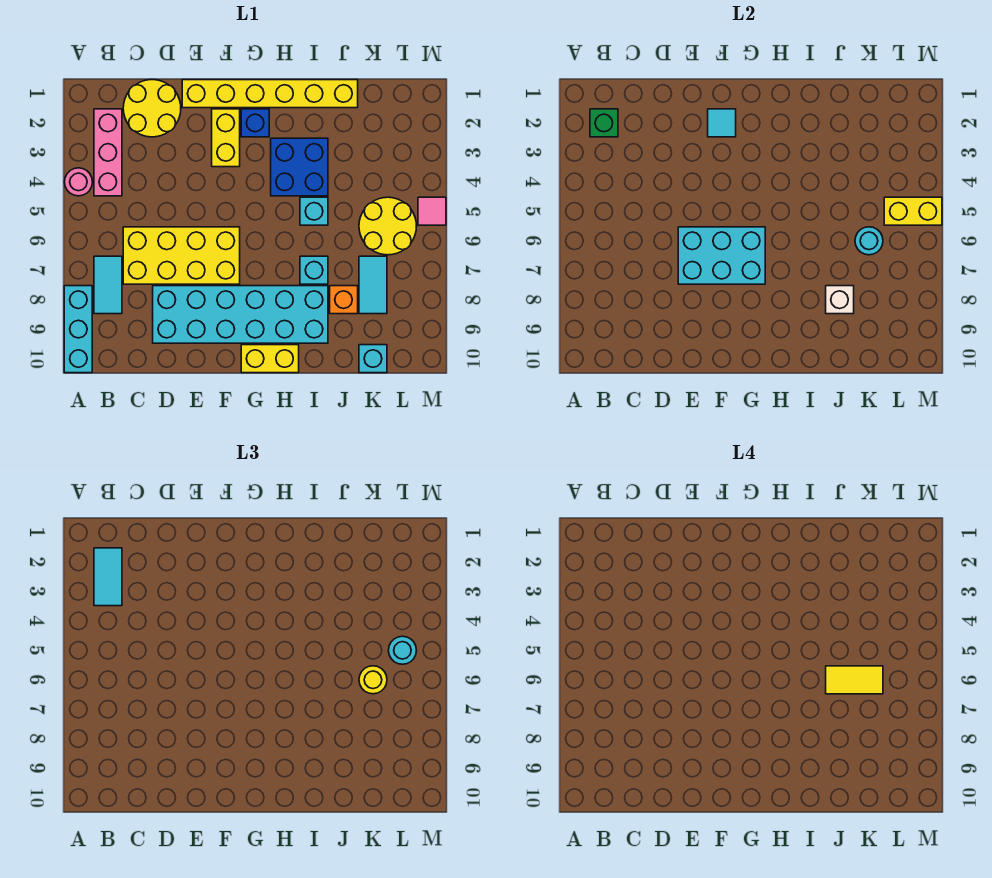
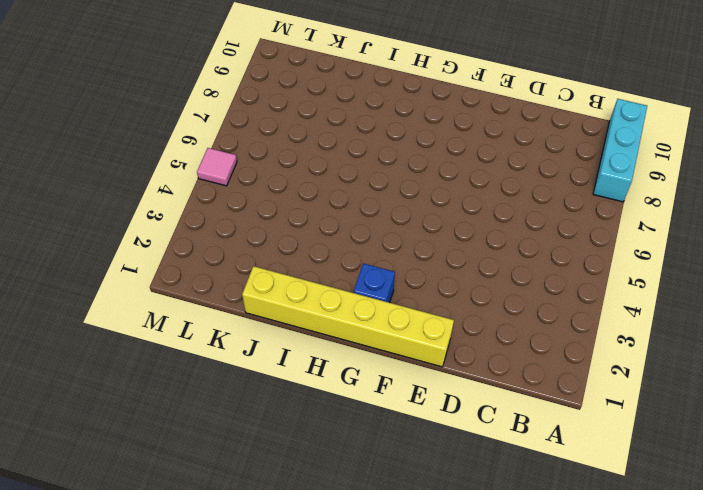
none -> pink 1x1 round brick [65,168,92,196]
none -> pink 1x3 brick [94,109,122,196]
none -> cyan 1x2 tile [94,256,122,314]

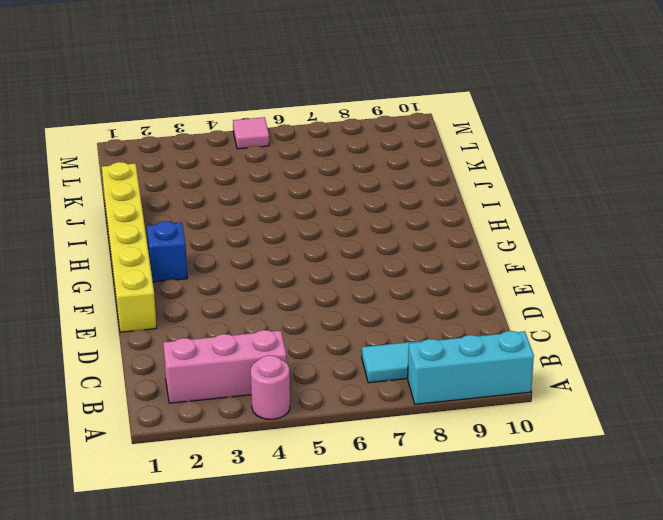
none -> yellow 2x2 round brick [123,80,181,137]
none -> yellow 2x4 brick [123,227,240,284]
none -> cyan 2x6 brick [153,286,328,343]

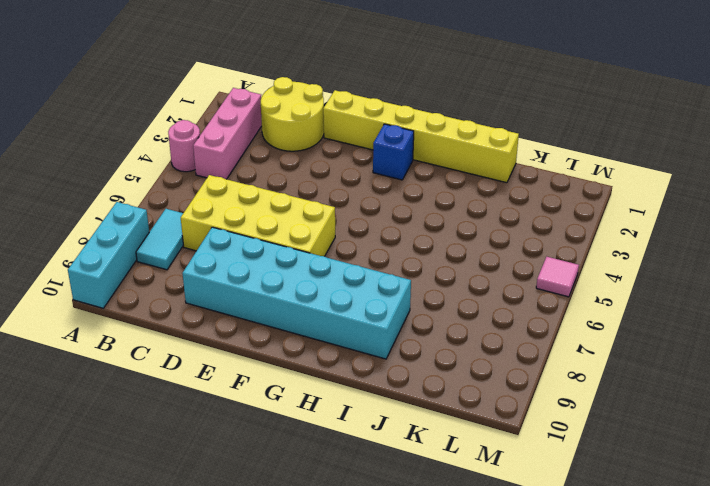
none -> yellow 1x2 brick [212,109,240,167]
none -> yellow 1x2 brick [241,345,299,373]
none -> blue 2x2 brick [271,138,328,196]

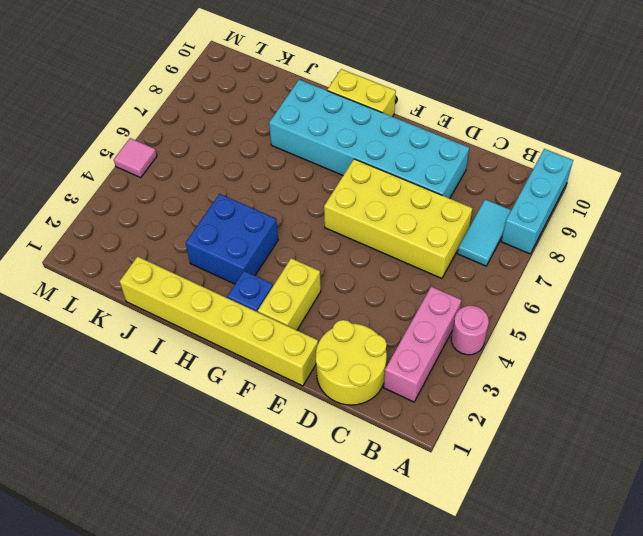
none -> cyan 1x1 brick [300,197,328,225]
none -> cyan 1x1 brick [300,256,328,284]
none -> orange 1x1 brick [330,286,358,314]

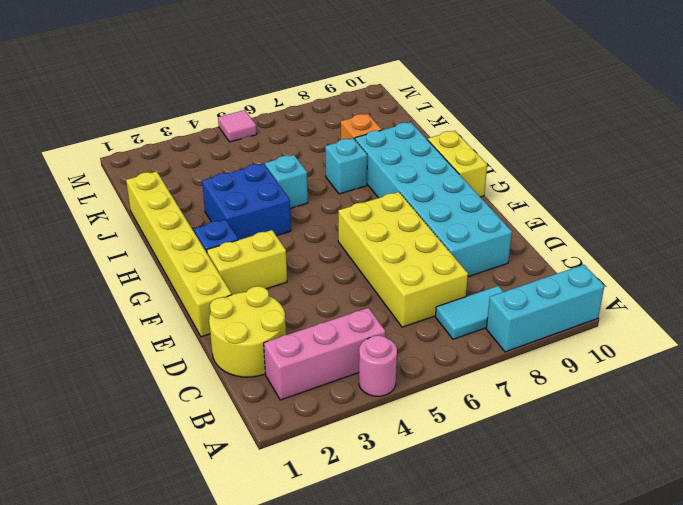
none -> yellow 2x2 round brick [359,197,416,255]
none -> cyan 1x2 tile [359,256,387,314]
none -> cyan 1x1 brick [359,345,387,373]

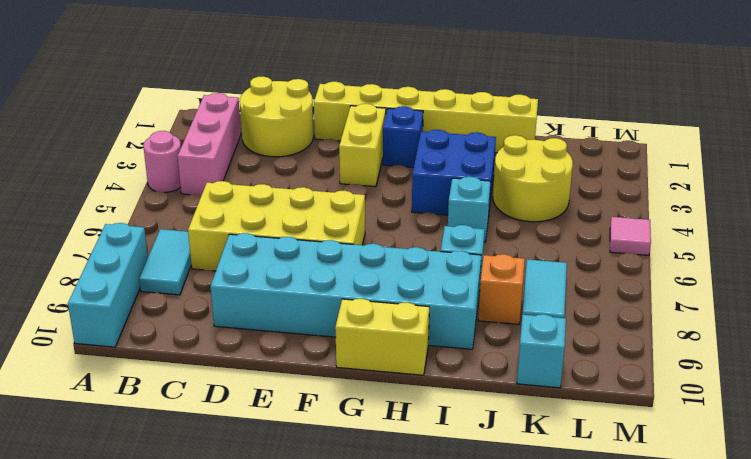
yellow 2x2 round brick [493,135,573,222] -> yellow 2x2 round brick moved to [359,197,416,255]
none -> green 1x1 brick [590,109,618,137]
none -> cyan 2x3 brick [678,227,765,284]
none -> cyan 1x1 tile [708,109,736,137]

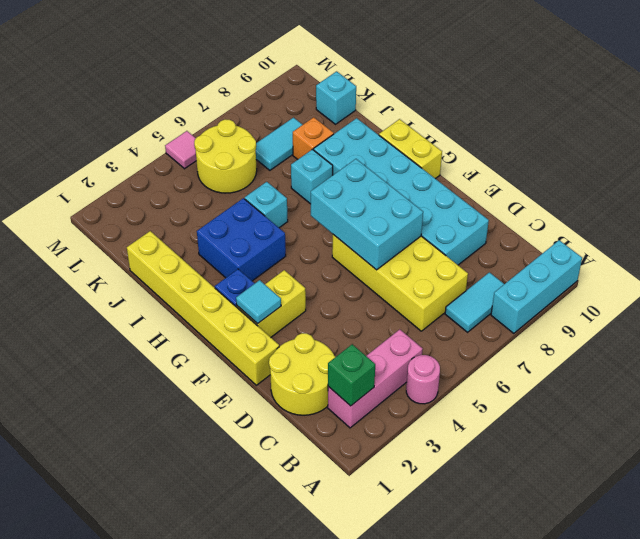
none -> white 1x1 brick [826,286,854,314]
none -> cyan 1x1 round brick [855,227,883,255]
none -> yellow 1x2 brick [884,197,942,225]

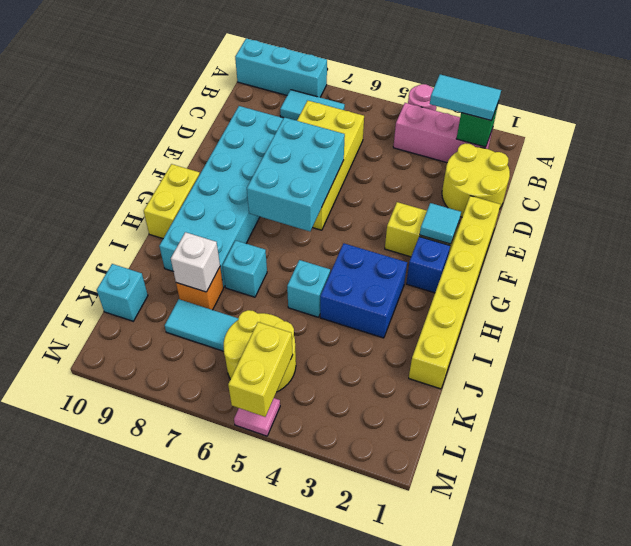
none -> cyan 1x1 round brick [855,227,883,255]
none -> yellow 1x1 round brick [359,666,387,694]
none -> cyan 1x1 round brick [389,636,416,664]

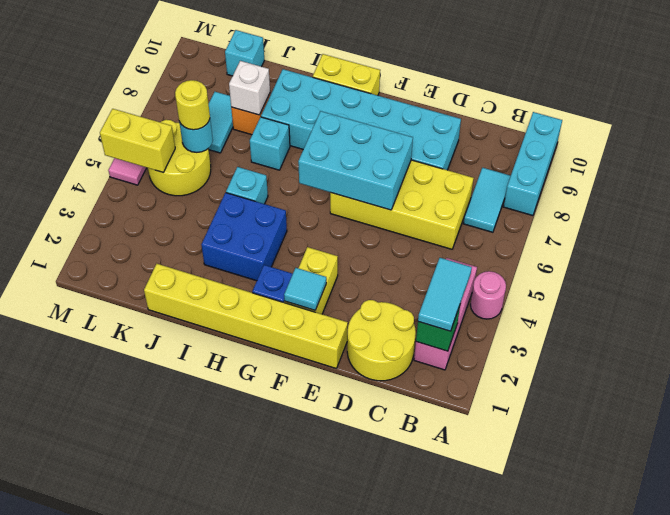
none -> cyan 1x1 round brick [389,636,416,664]
none -> yellow 1x2 tile [826,666,883,694]

